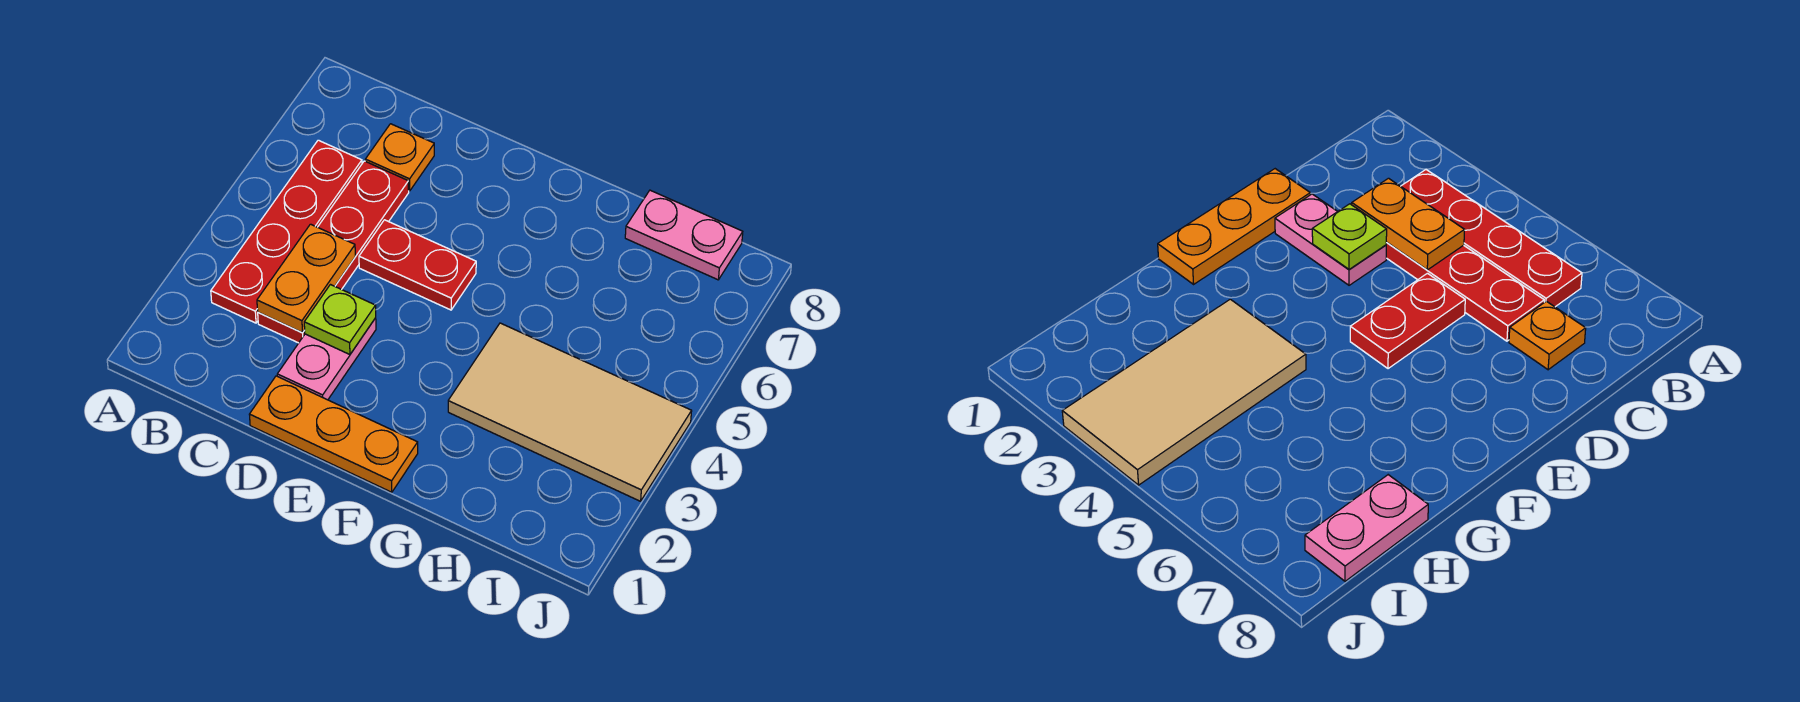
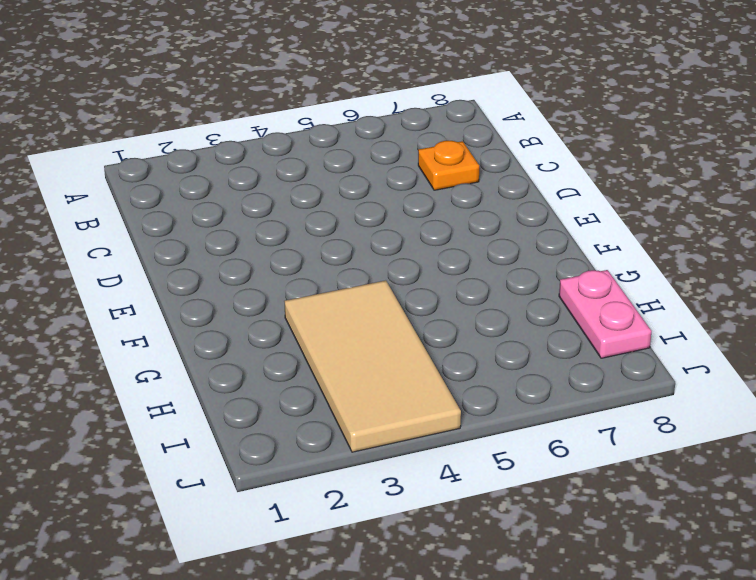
none -> red 1x4 plate [211,140,362,323]
none -> red 1x4 plate [258,161,409,343]

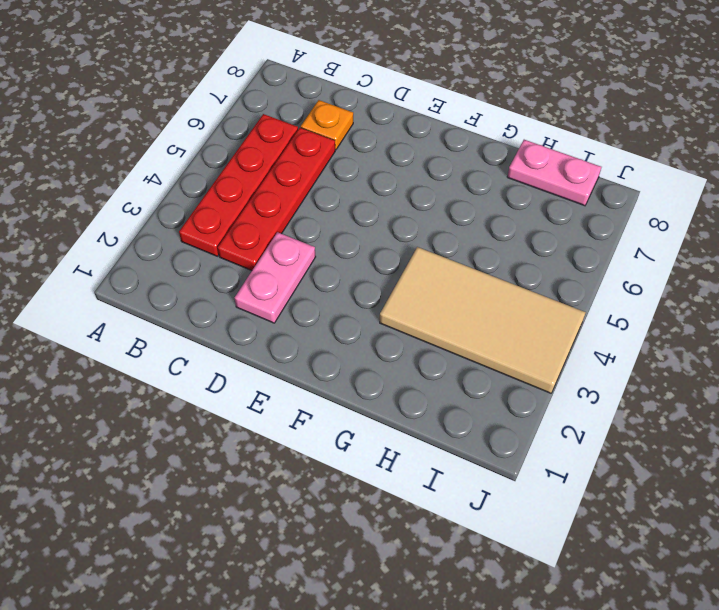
none -> orange 1x3 plate [249,376,418,492]
none -> red 1x2 plate [359,220,476,310]

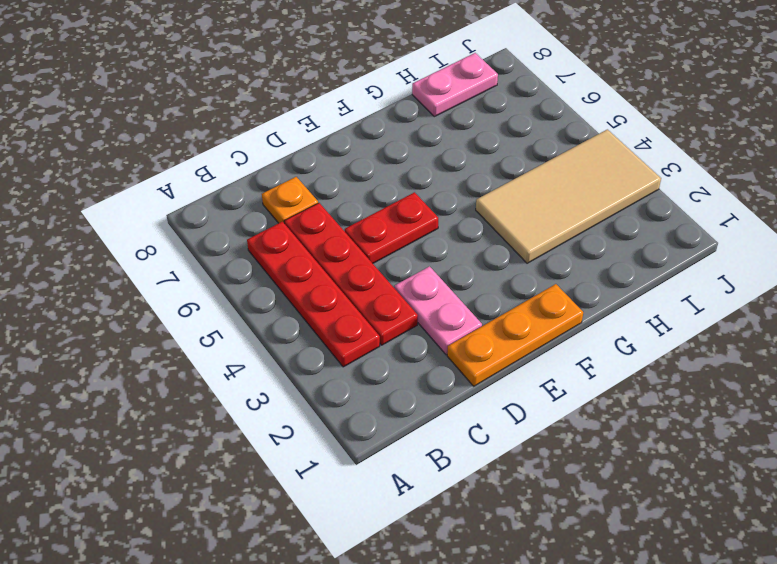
none -> orange 1x2 plate [257,224,355,333]
none -> lime 1x1 plate [304,285,376,355]

